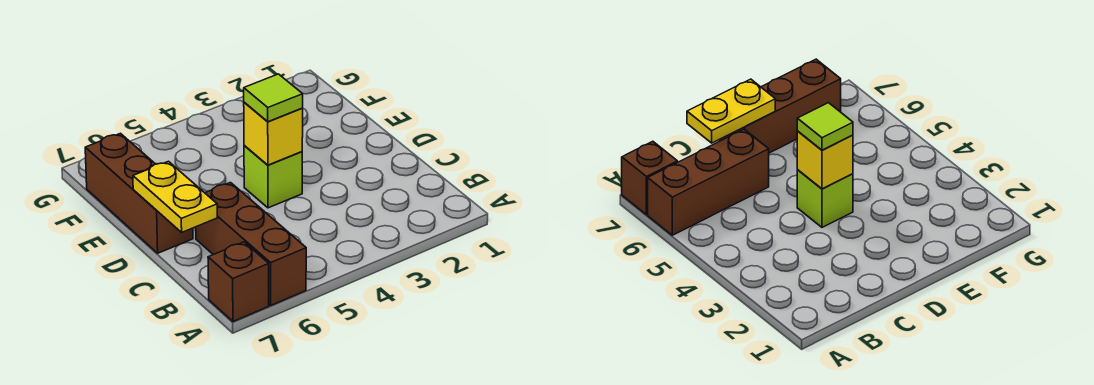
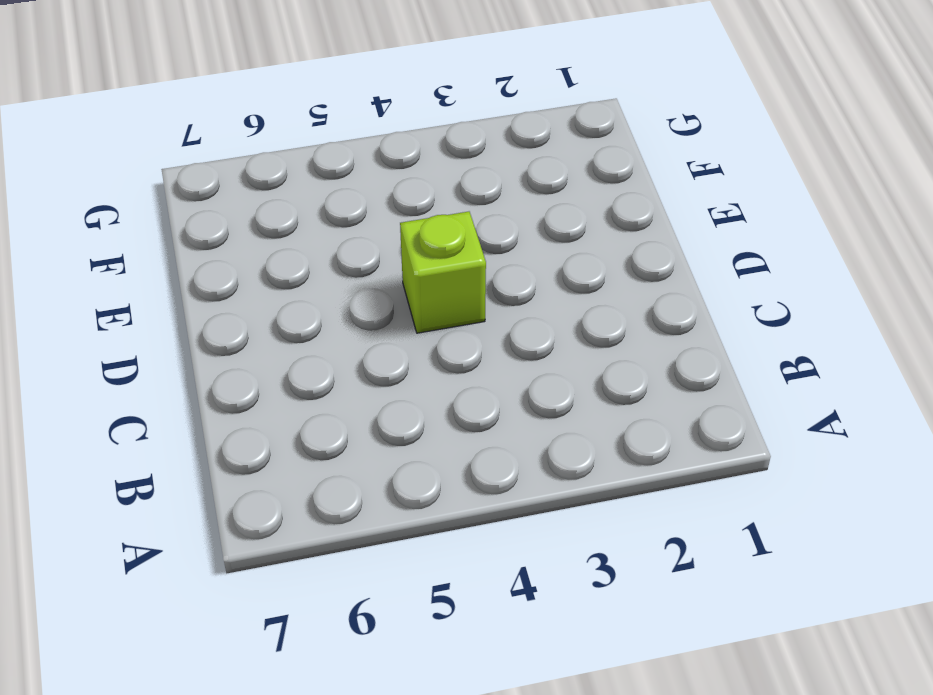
none -> brown 1x3 brick [196,183,306,305]
none -> brown 1x1 brick [208,242,269,322]

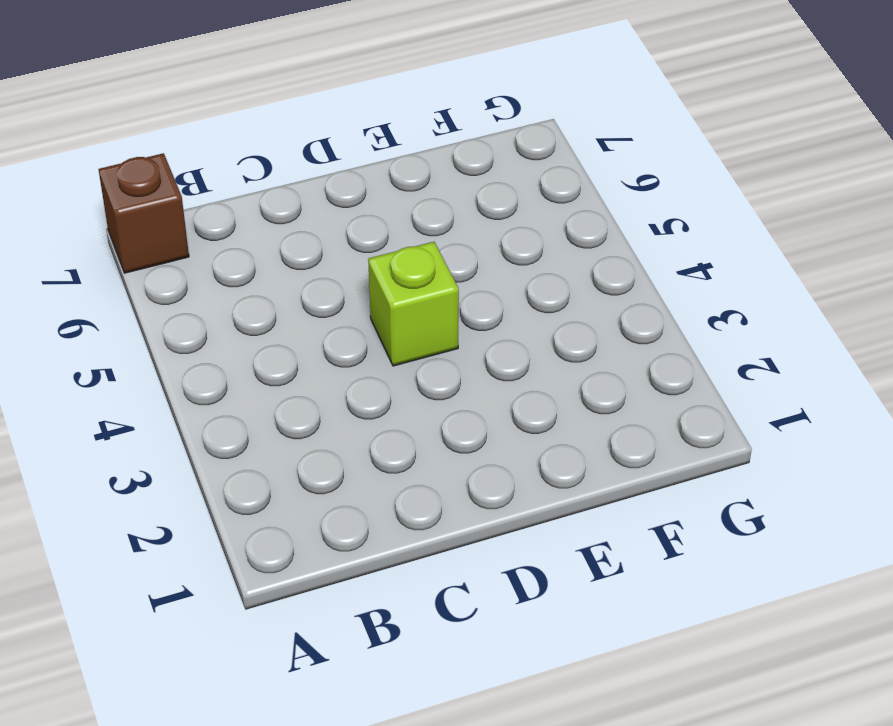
none -> brown 1x3 brick [196,183,306,305]
none -> brown 1x3 brick [85,133,193,253]

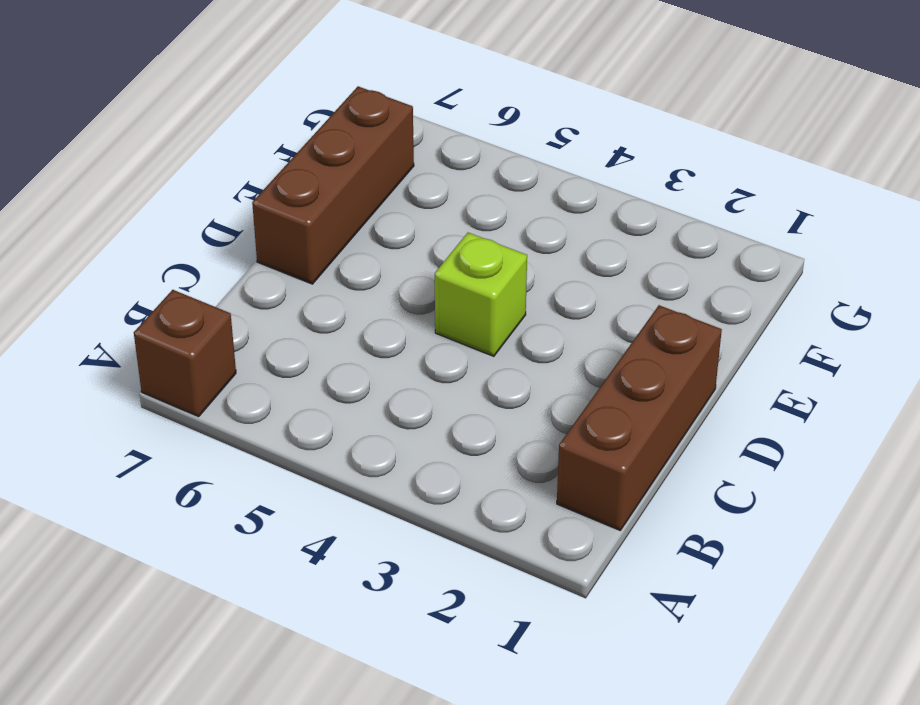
brown 1x3 brick [557,305,722,530] -> brown 1x3 brick moved to [196,183,306,305]
none -> yellow 1x2 plate [133,161,217,232]
none -> yellow 1x1 brick [244,102,303,165]

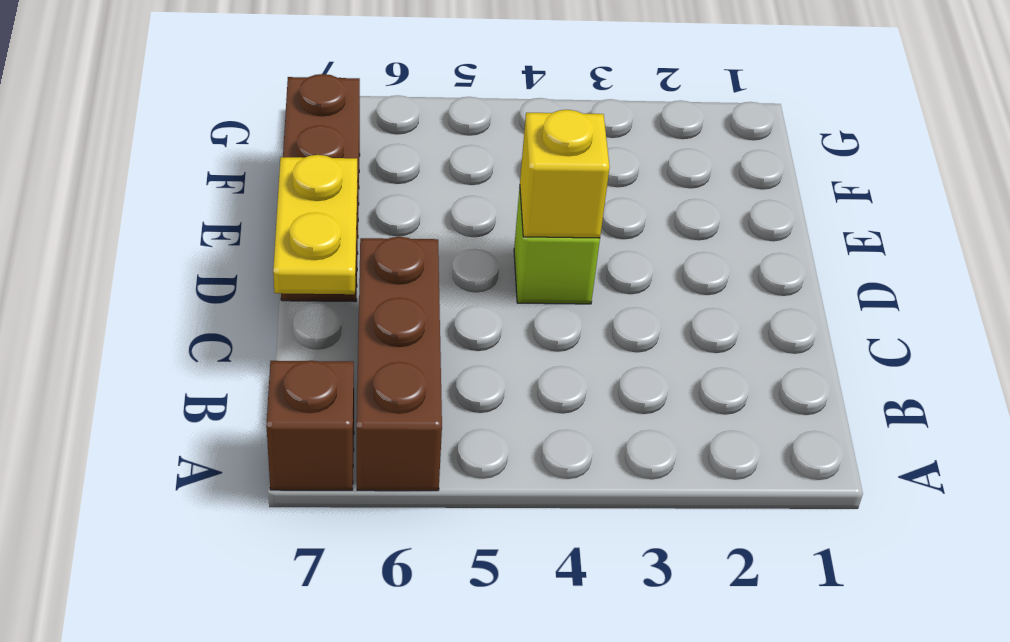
none -> lime 1x1 tile [244,74,303,122]

